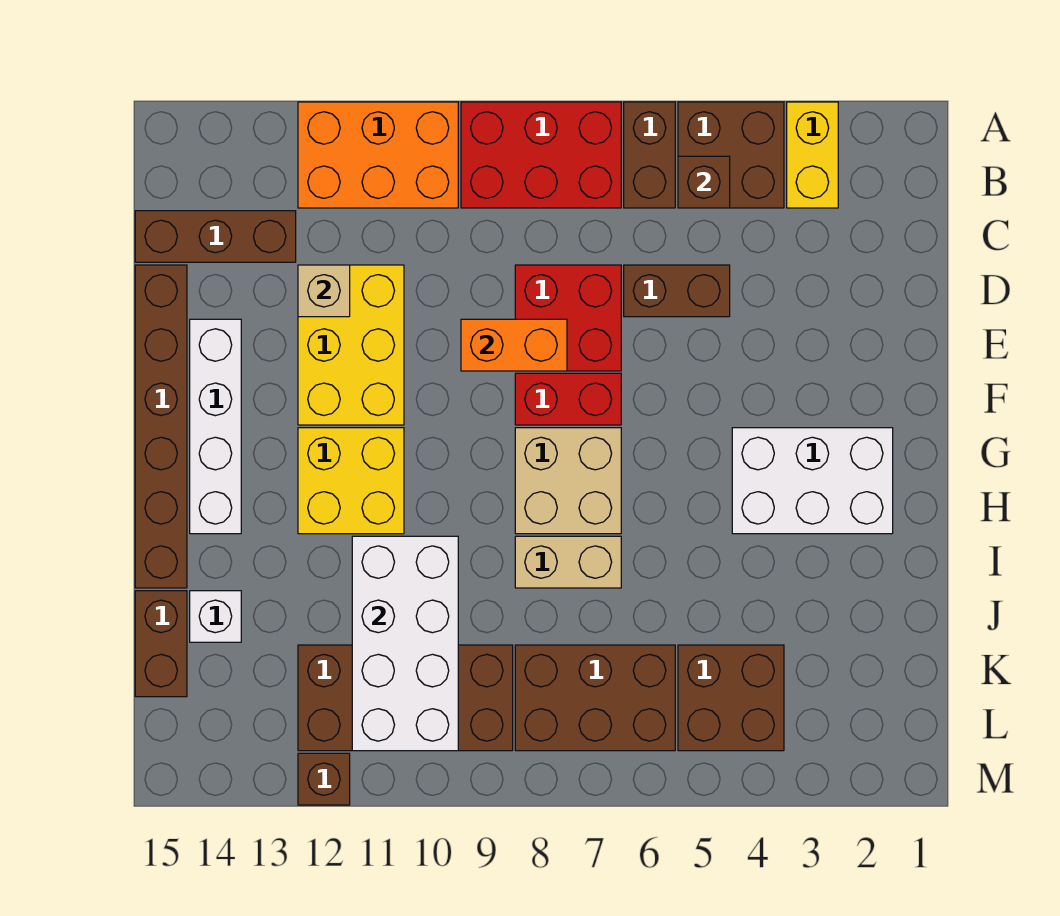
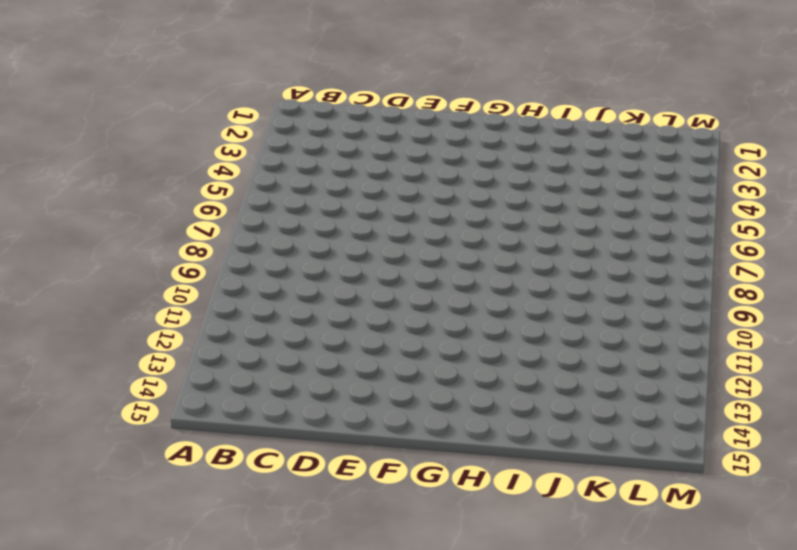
none -> yellow 1x2 brick [787,102,838,208]
none -> brown 2x2 brick [678,102,784,208]
none -> brown 1x2 brick [624,102,675,208]

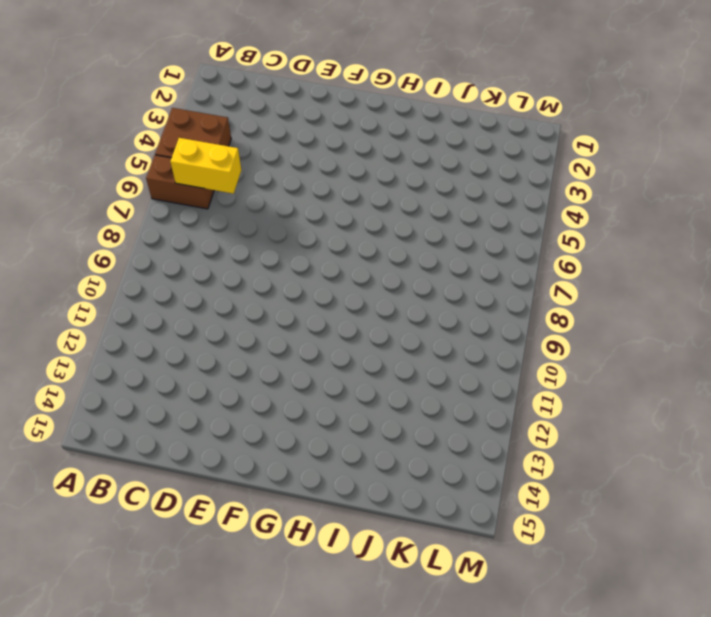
yellow 1x2 brick [170,138,241,194] -> yellow 1x2 brick moved to [787,102,838,208]
none -> red 2x3 brick [461,102,621,208]
none -> orange 2x3 brick [298,102,458,208]
none -> brown 1x3 brick [135,211,296,262]

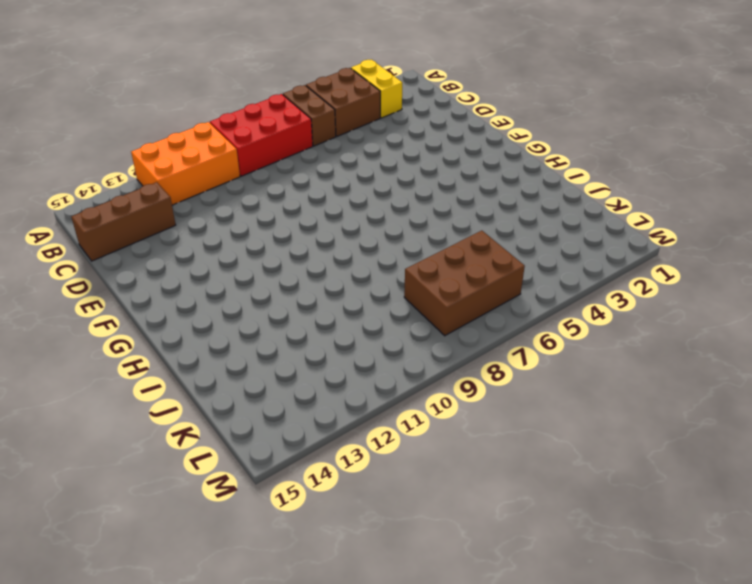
none -> brown 1x2 brick [624,265,730,317]
none -> red 2x2 brick [515,265,621,371]
none -> yellow 2x3 brick [298,265,404,425]

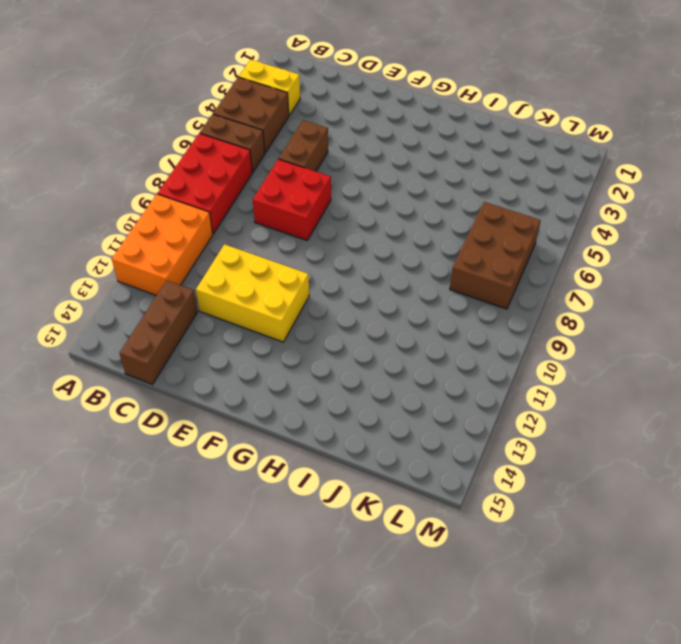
none -> brown 1x6 brick [135,265,187,588]
none -> white 1x4 brick [190,319,241,534]
none -> red 1x2 brick [515,373,621,425]

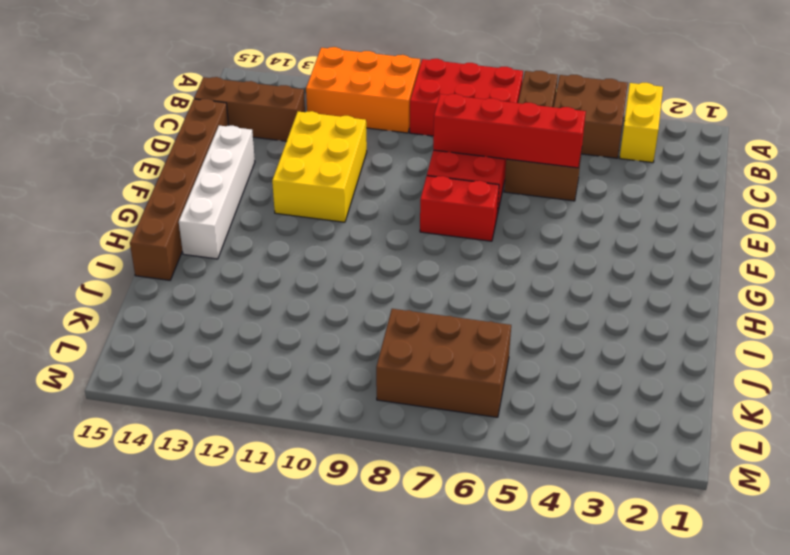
red 1x4 brick [433,94,586,168] -> none
none -> white 2x3 brick [732,428,893,534]
none -> tan 2x2 brick [515,428,621,534]
none -> yellow 2x2 brick [298,428,404,534]

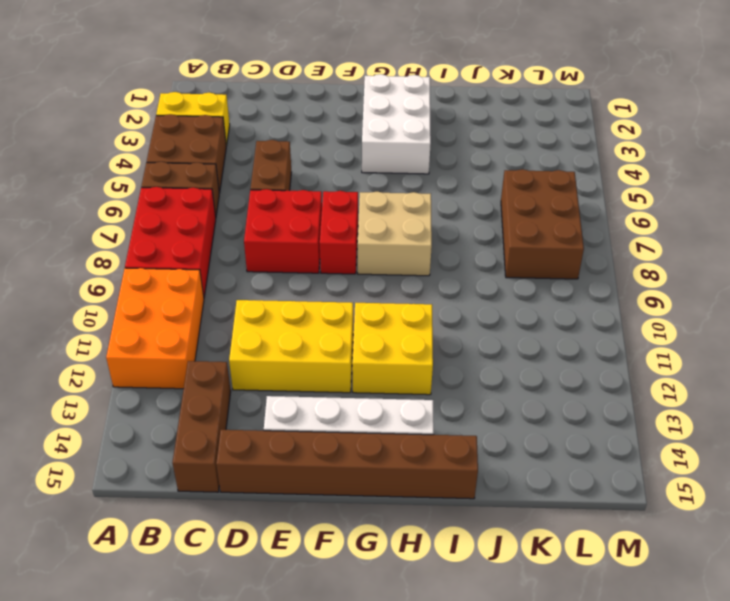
none -> tan 1x2 brick [515,536,621,588]
none -> white 1x1 brick [190,591,241,642]
none -> brown 1x2 brick [135,591,187,697]

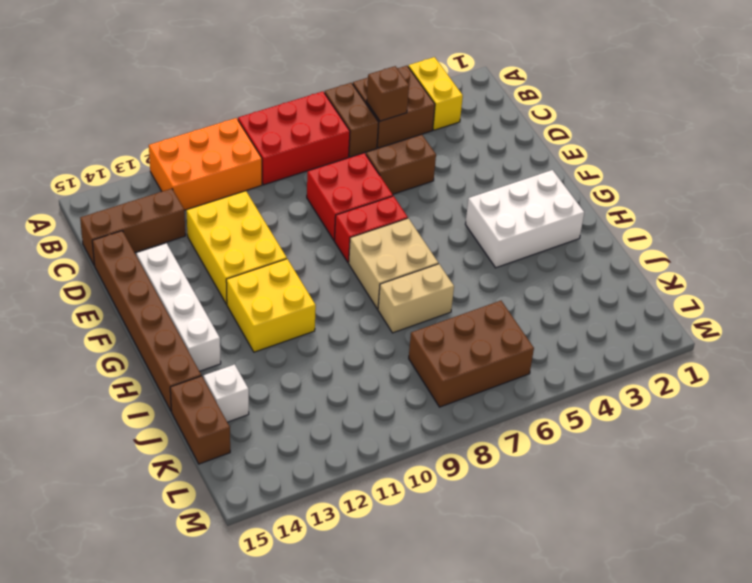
none -> brown 2x2 brick [678,645,784,751]
none -> brown 2x4 brick [298,645,513,751]
none -> brown 1x1 brick [298,753,350,805]

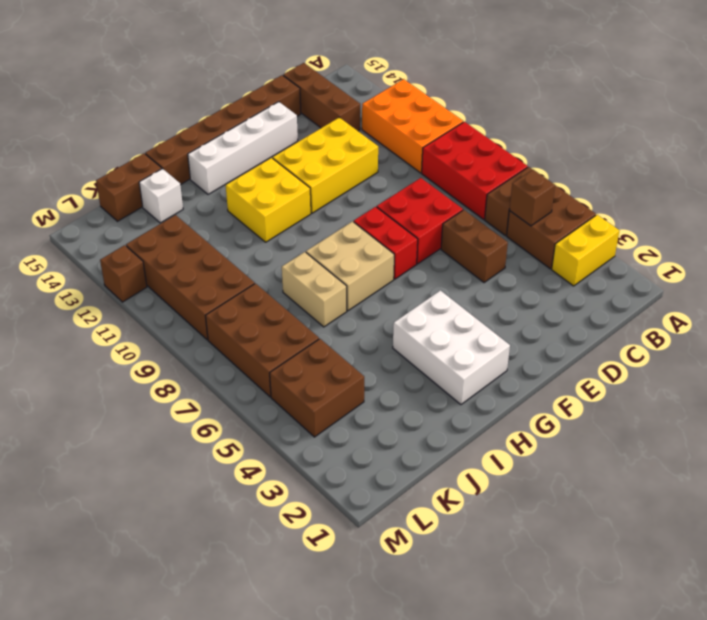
none -> tan 1x1 brick [298,265,350,317]
none -> orange 1x2 brick [461,319,567,371]
none -> white 2x4 brick [352,536,458,751]

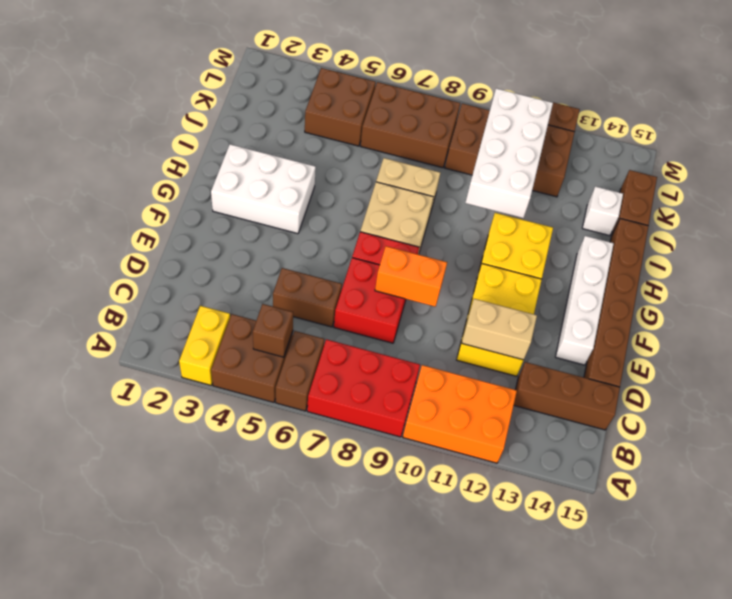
tan 1x2 brick [462,299,537,360] -> tan 1x1 brick [298,265,350,317]

